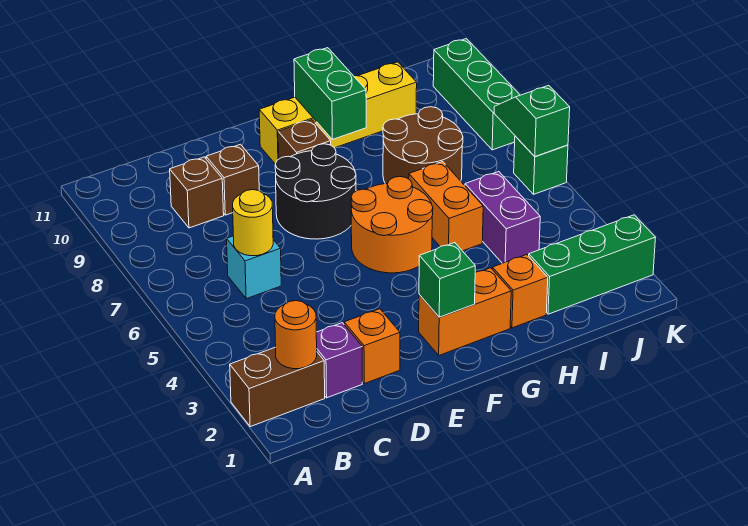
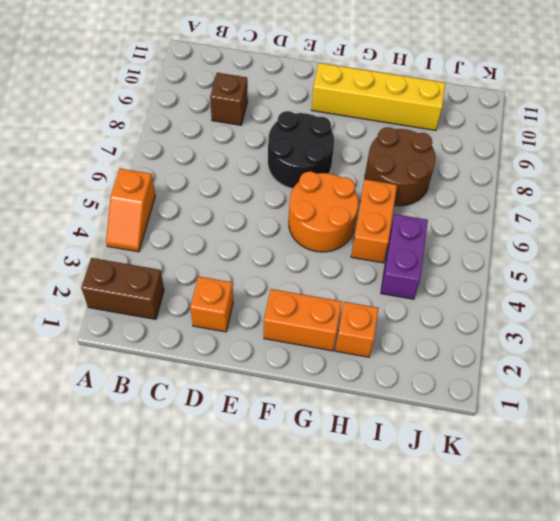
orange 1x2 slope [106,168,155,252] -> none
none -> purple 1x1 brick [316,323,362,398]
none -> cyan 1x1 brick [227,236,281,299]
none -> brown 1x1 brick [206,144,259,215]

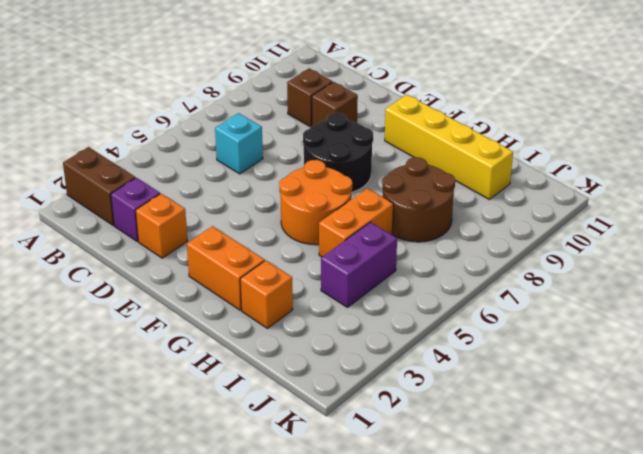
none -> brown 1x1 brick [278,120,331,159]
none -> green 1x3 brick [529,215,656,314]
none -> green 1x1 brick [514,136,568,194]

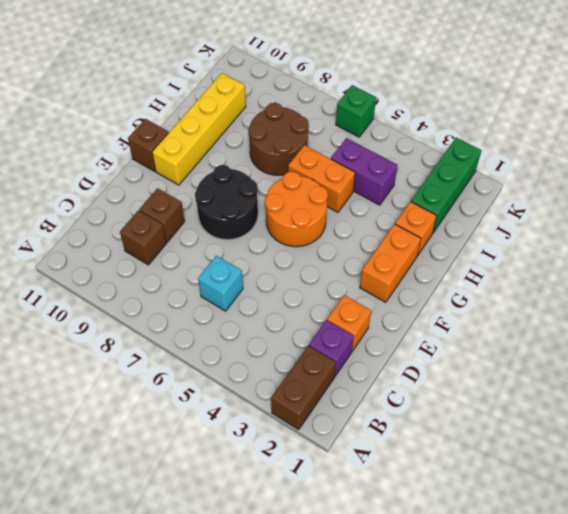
brown 1x1 brick [128,119,169,171] -> brown 1x1 brick moved to [278,120,331,159]
none -> green 1x3 brick [433,39,520,150]
none -> orange 1x1 round brick [275,301,317,369]
none -> yellow 1x1 round brick [233,190,273,256]

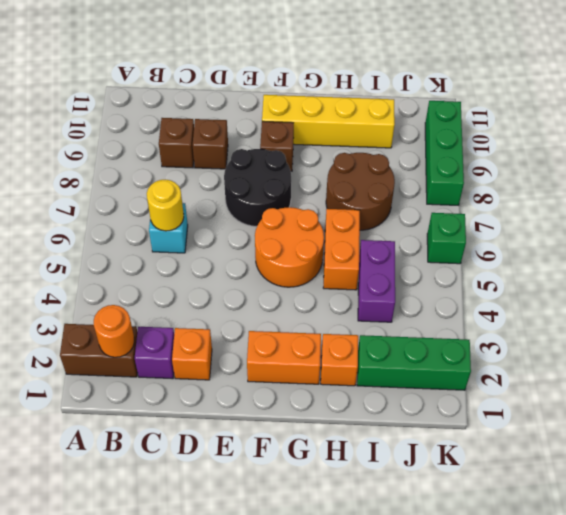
none -> green 1x1 brick [419,243,475,317]
none -> green 1x2 brick [294,48,366,139]
none -> green 1x2 slope [494,85,570,157]

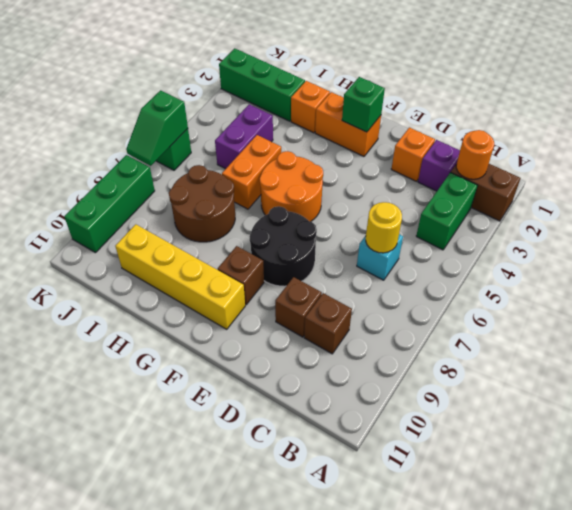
green 1x2 brick [416,172,478,250] -> green 1x2 brick moved to [294,48,366,139]

